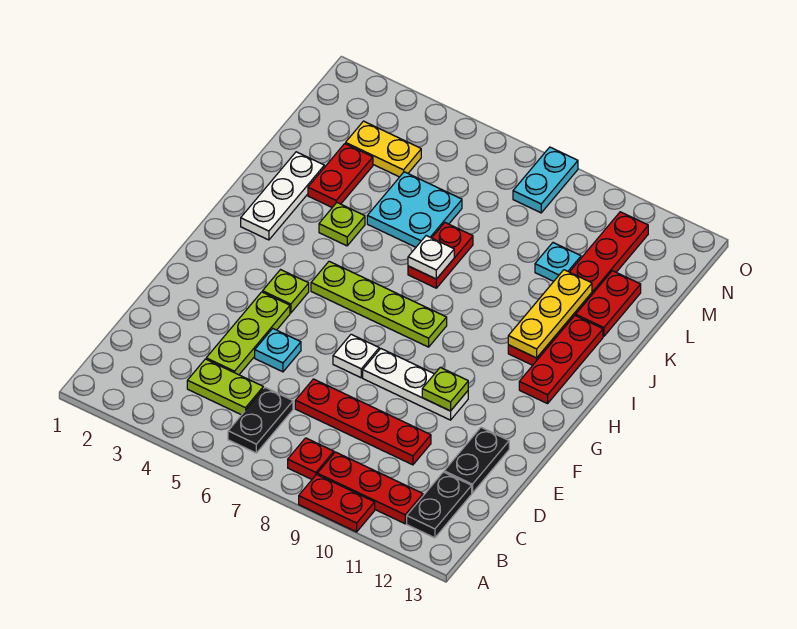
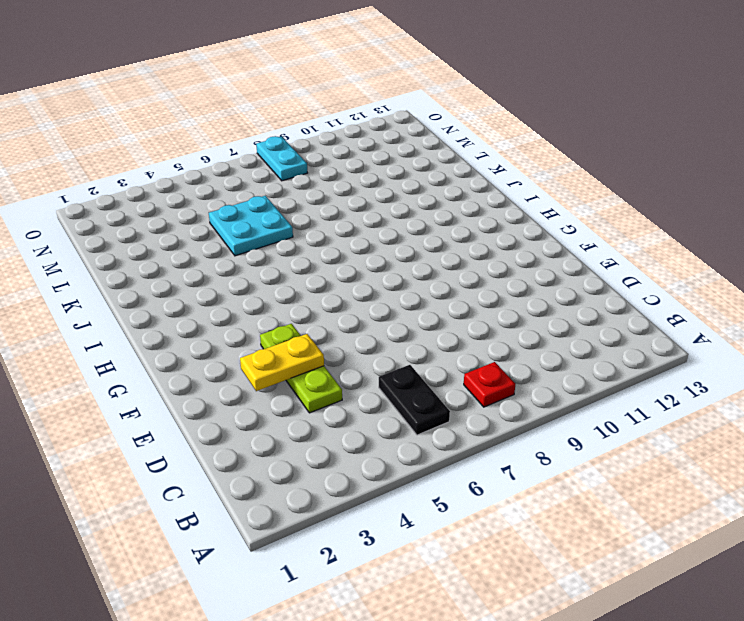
yellow 1x2 plate [240,334,324,391] -> yellow 1x2 plate moved to [346,121,421,177]
none -> red 1x2 plate [299,474,375,532]
none -> red 1x3 plate [317,452,423,524]
none -> black 1x2 plate [407,472,472,538]

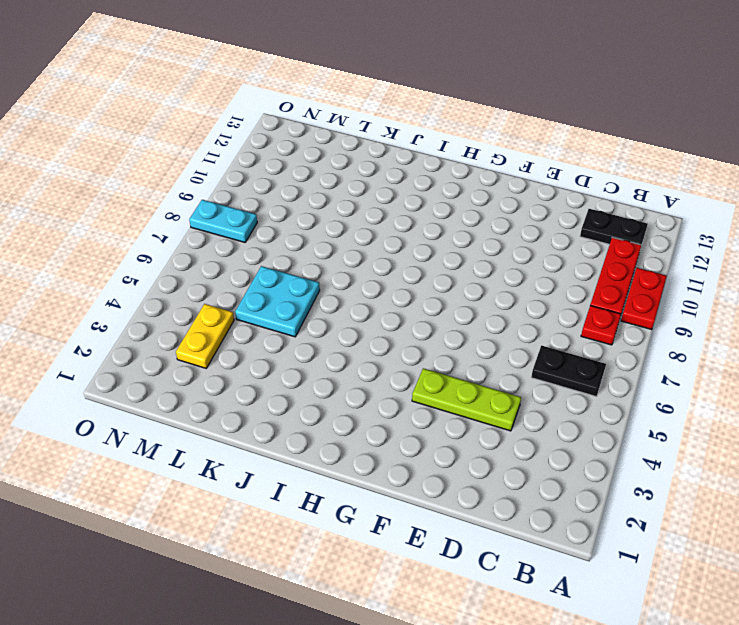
none -> lime 1x2 plate [187,359,263,415]
none -> red 1x4 plate [295,379,431,465]
none -> black 1x2 plate [444,427,509,493]

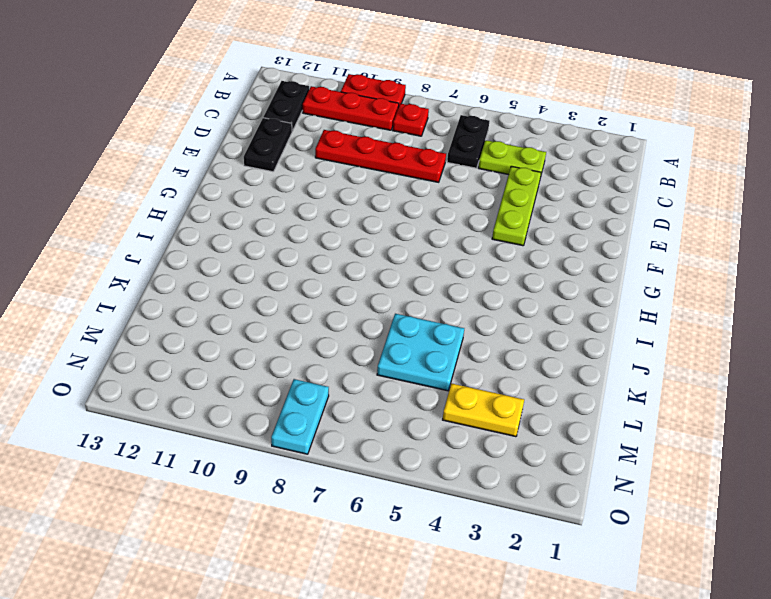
none -> cyan 1x1 plate [255,329,301,372]
none -> white 1x1 plate [333,334,379,378]
none -> white 1x3 plate [363,349,468,420]

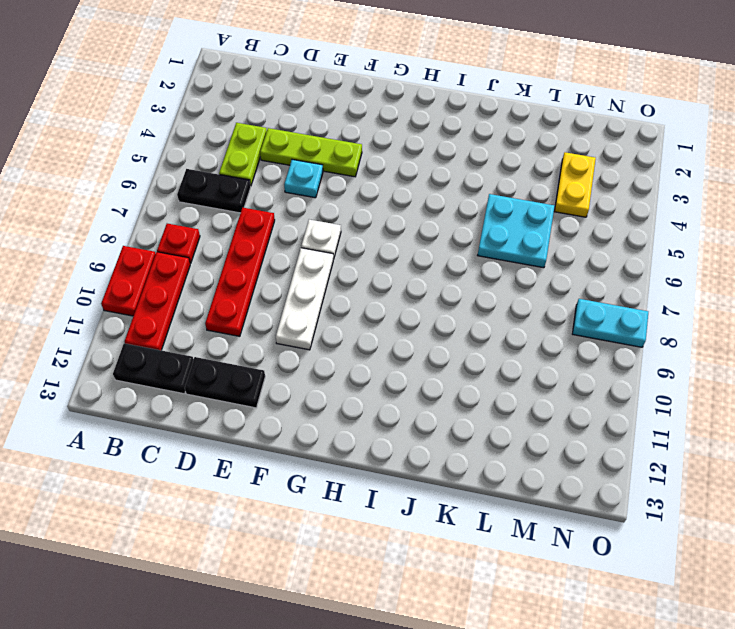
none -> lime 1x1 plate [263,270,309,313]
none -> lime 1x4 plate [311,261,447,347]
none -> red 1x3 plate [519,316,603,404]

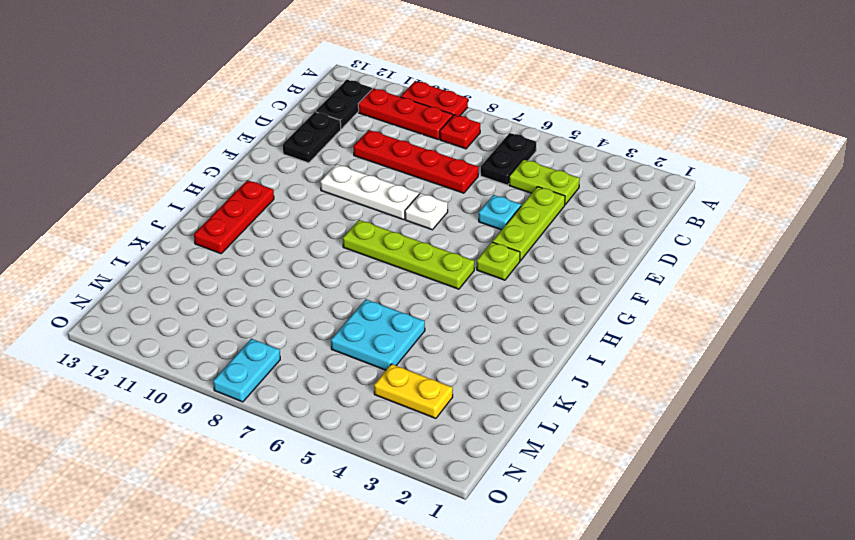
none -> white 1x3 plate [241,152,324,240]
none -> red 1x6 plate [508,212,648,365]
none -> lime 1x1 plate [319,203,365,246]

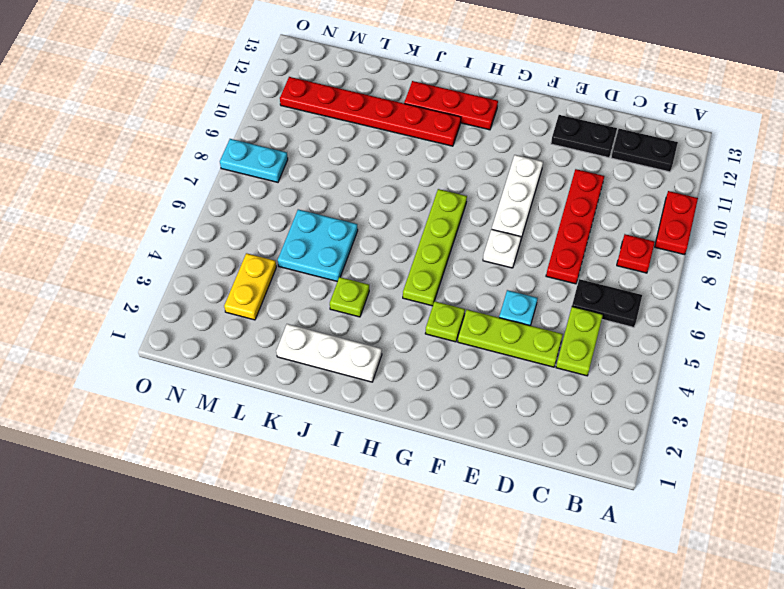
none -> red 1x3 plate [317,452,423,524]
none -> red 1x2 plate [408,223,473,288]
none -> red 1x2 plate [308,144,373,207]

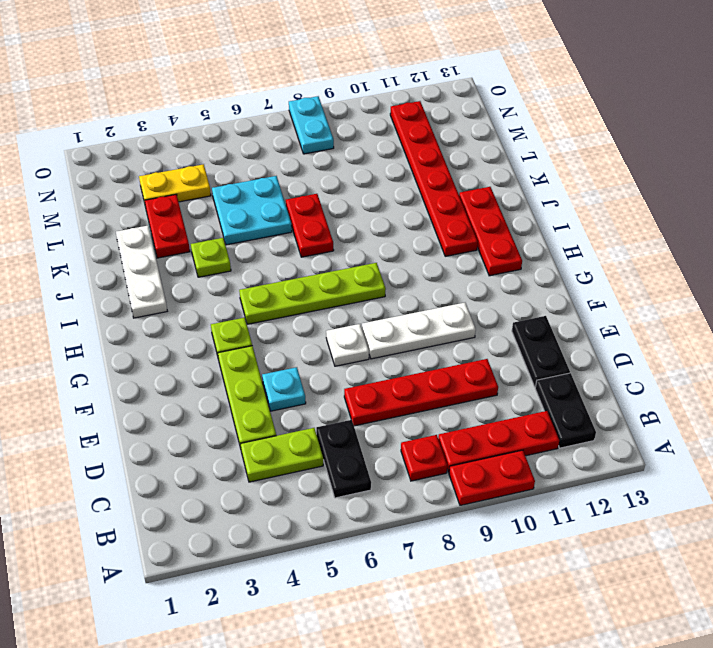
none -> red 1x2 plate [576,271,641,336]
none -> cyan 1x1 plate [535,243,581,281]
none -> lime 1x1 plate [422,367,468,411]

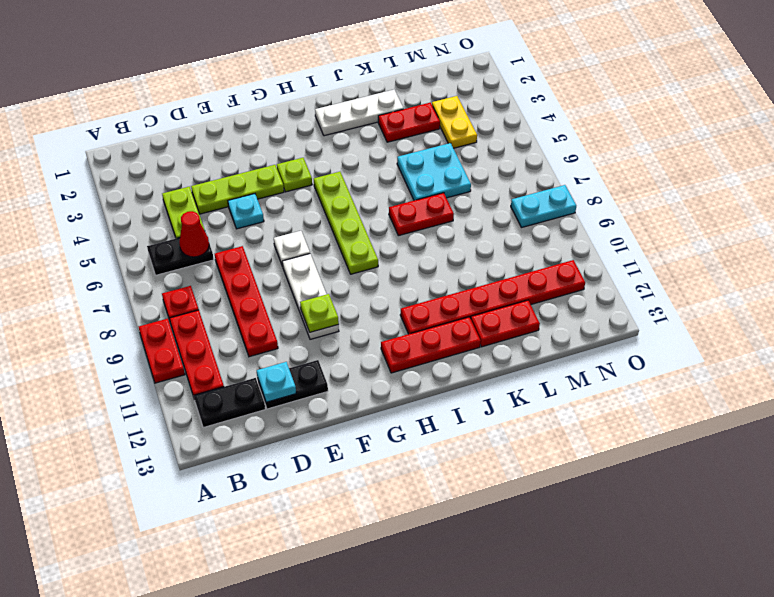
red 1x1 cone [179,211,209,257] -> none
cyan 1x1 plate [257,362,296,402] -> cyan 1x1 plate moved to [535,243,581,281]
none -> lime 1x1 plate [319,203,365,246]
none -> yellow 1x3 plate [508,270,592,358]
none -> white 1x1 plate [408,236,454,279]

